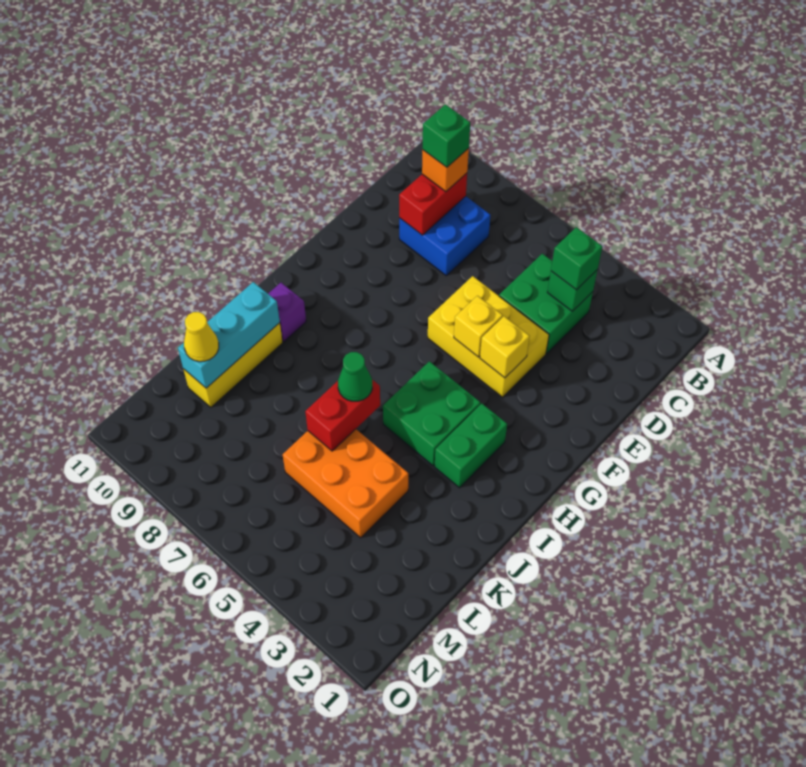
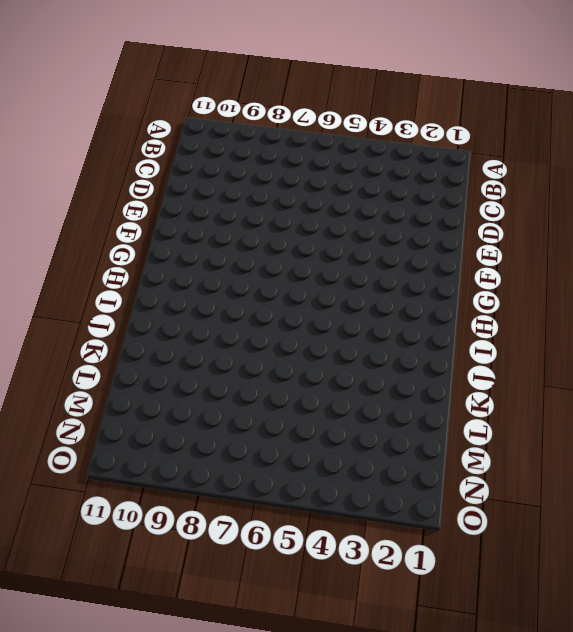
none -> green 2x2 brick [499,254,593,353]
none -> blue 2x2 brick [399,196,490,276]
none -> yellow 2x3 brick [428,276,549,397]

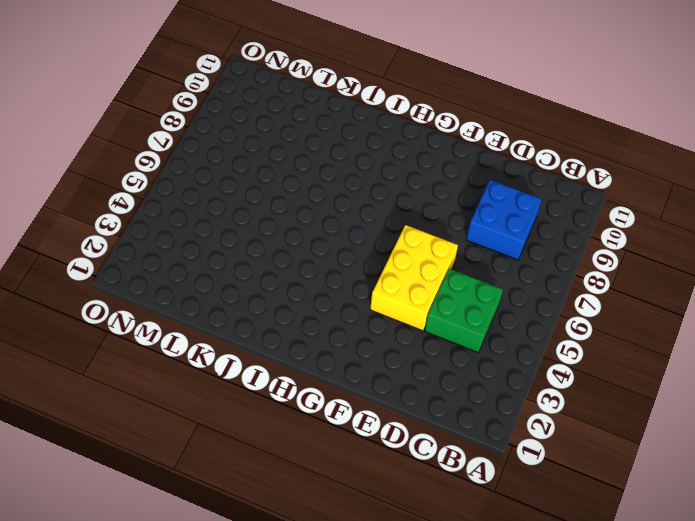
none -> green 1x2 brick [435,404,507,488]
none -> green 2x2 brick [383,361,480,466]
none -> purple 1x1 brick [268,283,306,342]

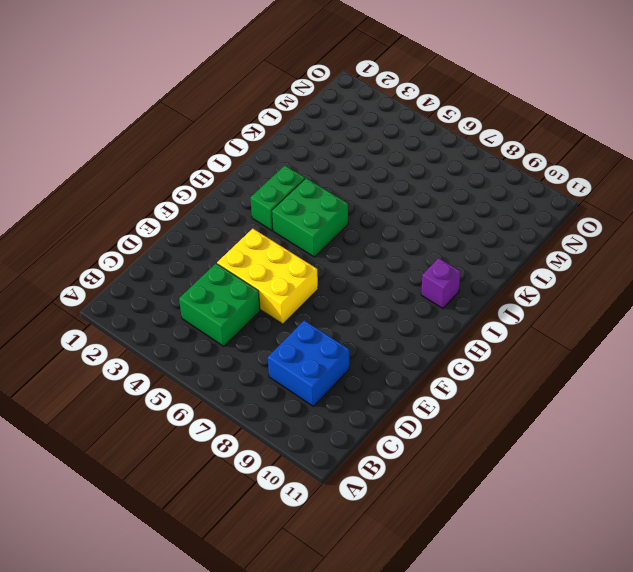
none -> yellow 1x3 brick [183,323,283,407]
none -> orange 2x3 brick [283,429,408,538]
none -> green 1x1 brick [547,269,598,311]

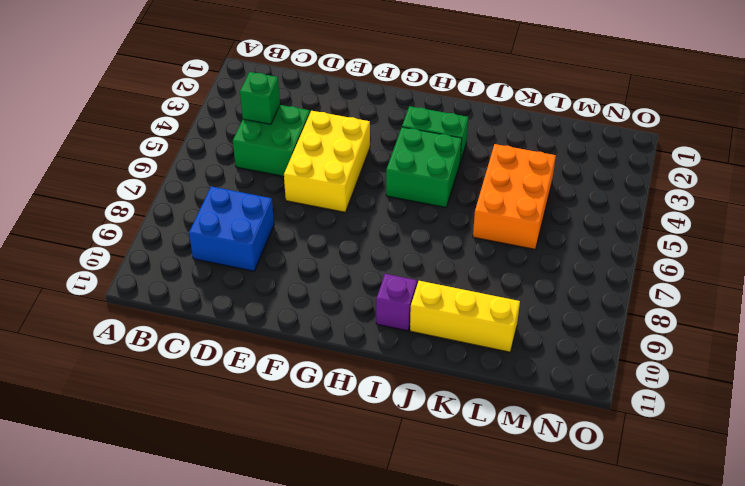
none -> red 1x2 brick [399,173,467,235]
none -> yellow 1x1 brick [480,316,530,378]
none -> yellow 1x1 brick [454,296,503,357]

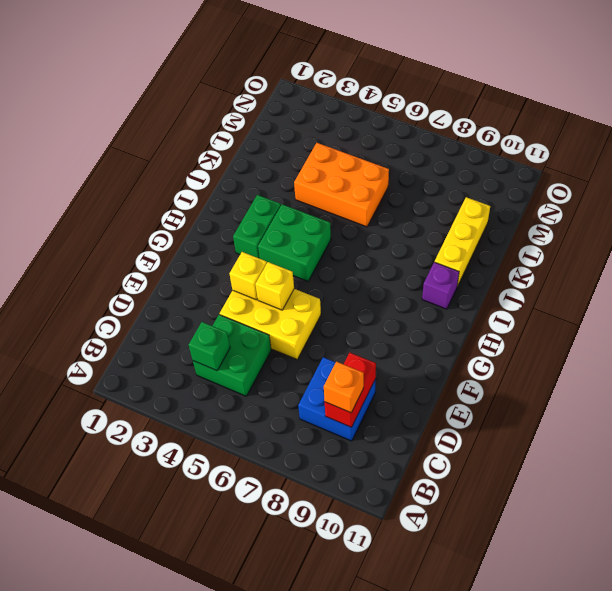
none -> red 1x2 brick [305,380,380,451]
none -> cyan 1x3 brick [178,282,280,388]
none -> green 1x1 brick [551,227,602,290]

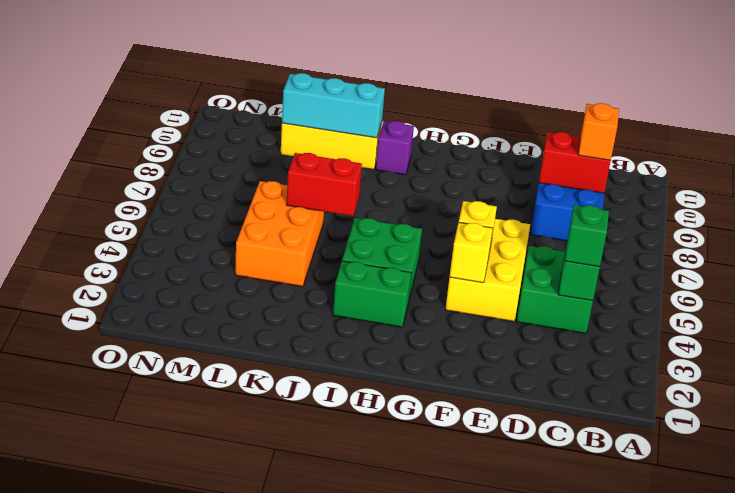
none -> green 1x1 cone [338,352,372,401]
none -> yellow 1x1 cone [184,312,219,362]
none -> green 1x1 brick [423,105,470,167]

